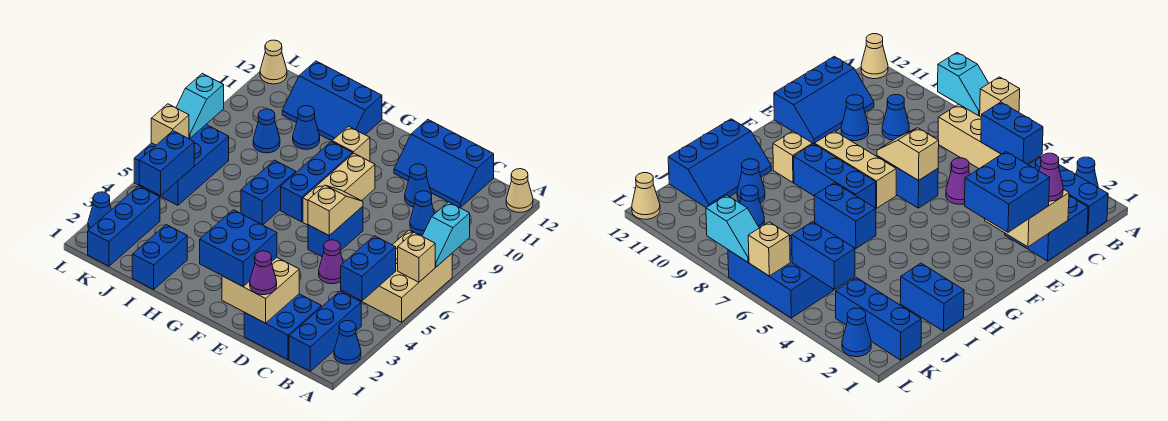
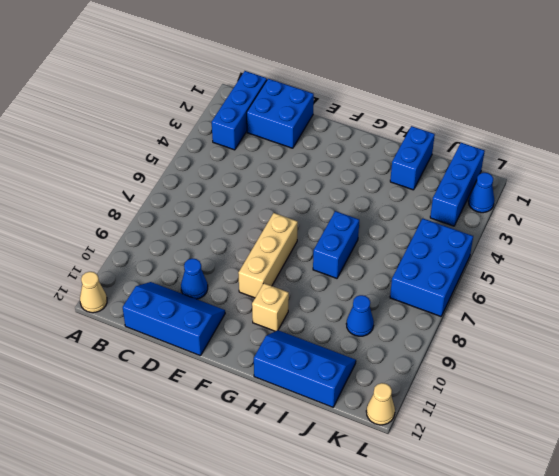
none -> blue 1x1 cone [334,321,361,364]
none -> tan 2x3 brick [358,230,452,322]
none -> blue 1x1 cone [410,191,435,235]
none -> purple 1x1 cone [319,240,343,284]

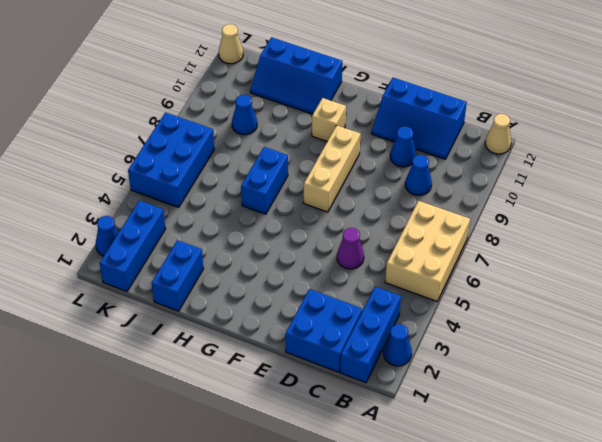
none -> blue 1x2 brick [308,206,363,257]
none -> blue 1x3 brick [281,142,353,222]
none -> blue 1x1 cone [293,106,320,149]
none -> tan 1x1 brick [398,232,435,282]

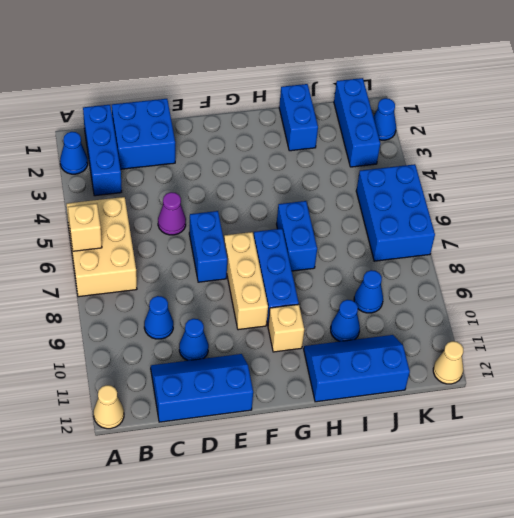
none -> cyan 1x2 slope [422,202,470,267]
none -> blue 1x2 brick [341,236,396,301]
none -> tan 2x2 brick [222,257,299,323]
none -> tan 1x2 slope [308,185,363,236]

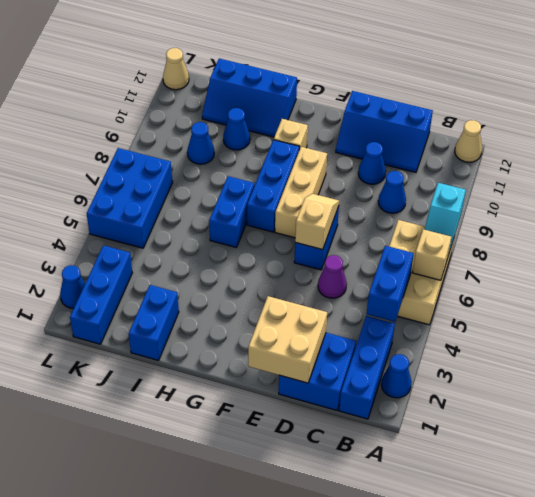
none -> blue 1x2 brick [139,131,194,196]
none -> tan 1x1 brick [151,104,189,145]
none -> cyan 1x2 slope [176,73,224,139]
none -> purple 1x1 cone [250,251,277,295]

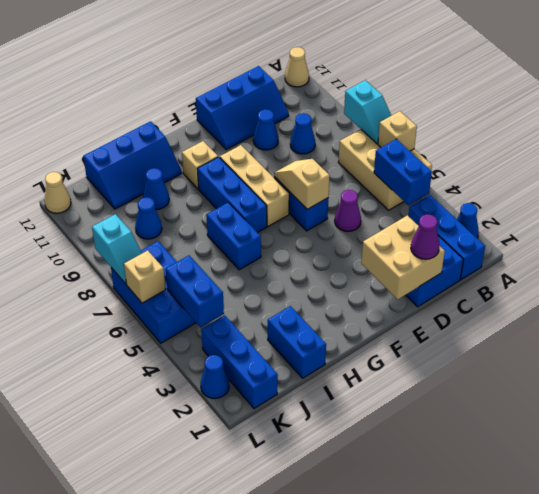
none -> blue 2x2 brick [200,210,277,286]

